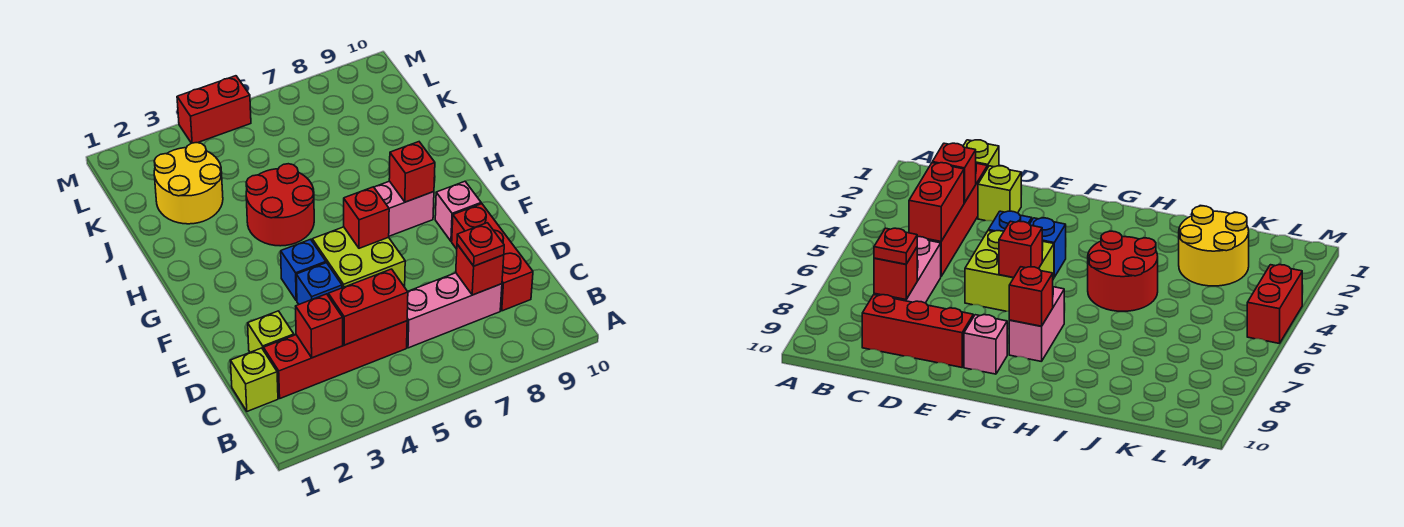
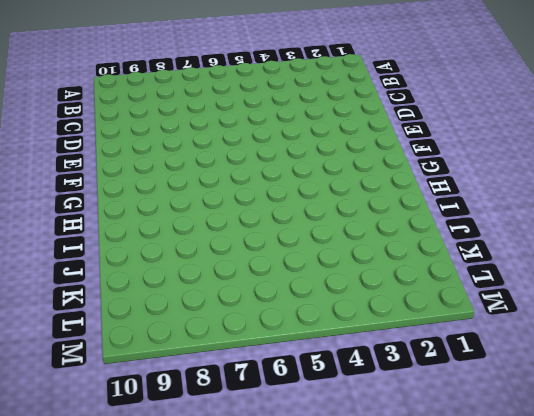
none -> lime 1x1 brick [230,348,278,411]
none -> red 1x4 brick [263,321,407,398]
none -> pink 1x3 brick [407,273,502,348]

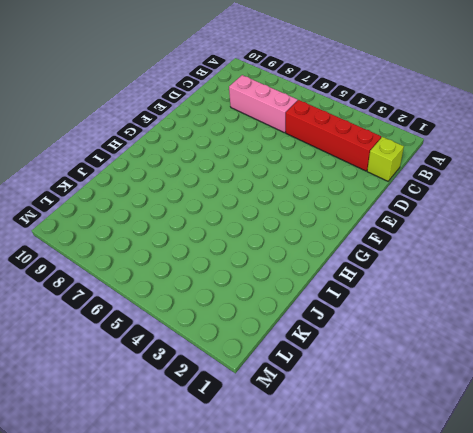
none -> red 1x3 brick [452,204,533,311]
none -> lime 1x1 brick [248,311,294,352]
none -> blue 1x1 brick [296,263,342,304]

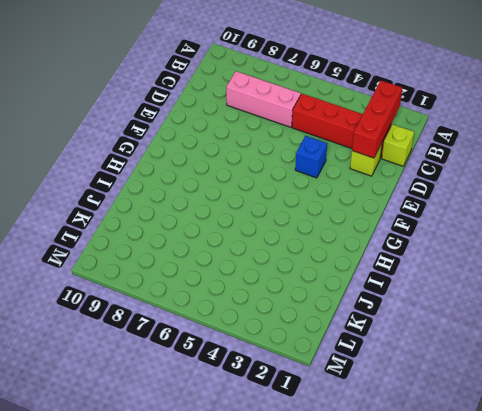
red 1x3 brick [352,81,402,158] -> red 1x3 brick moved to [452,204,533,311]
none -> lime 2x2 brick [312,227,405,288]
none -> blue 1x1 brick [281,239,326,301]
none -> pink 1x1 brick [435,181,481,241]

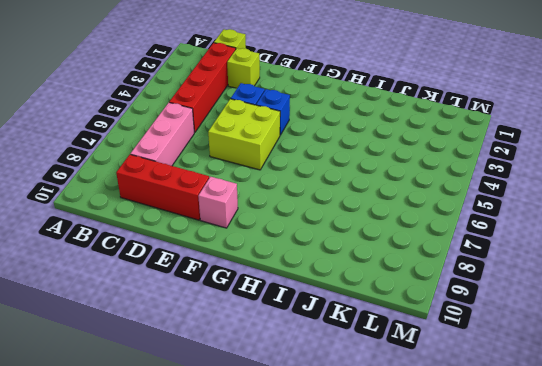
none -> pink 1x2 brick [374,181,434,236]
none -> red 2x2 round brick [246,164,314,246]
none -> yellow 2x2 round brick [154,143,223,224]

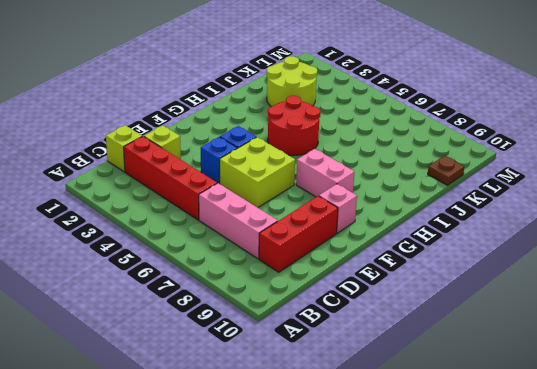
lime 2x2 round brick [267,56,317,107] -> yellow 2x2 round brick [154,143,223,224]
brown 1x1 plate [428,156,464,185] -> none
none -> red 1x2 brick [177,76,251,143]
none -> red 1x1 brick [296,294,343,358]
none -> red 1x2 brick [328,269,408,345]

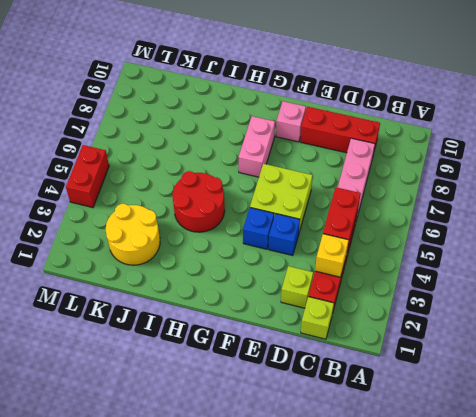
yellow 1x1 brick [315,234,349,277] -> red 1x1 brick [296,294,343,358]
none -> red 1x1 brick [456,244,504,295]
none -> red 1x1 brick [344,187,389,248]
none -> red 1x1 brick [389,142,435,202]

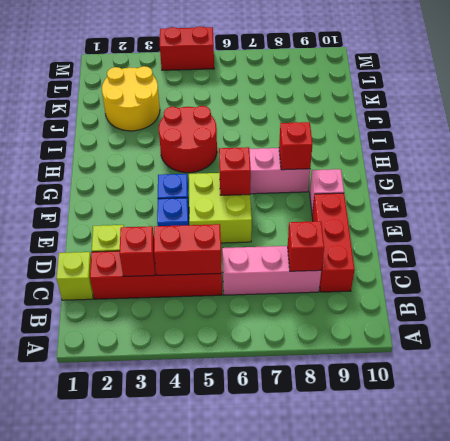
none -> red 1x1 plate [457,223,504,266]

